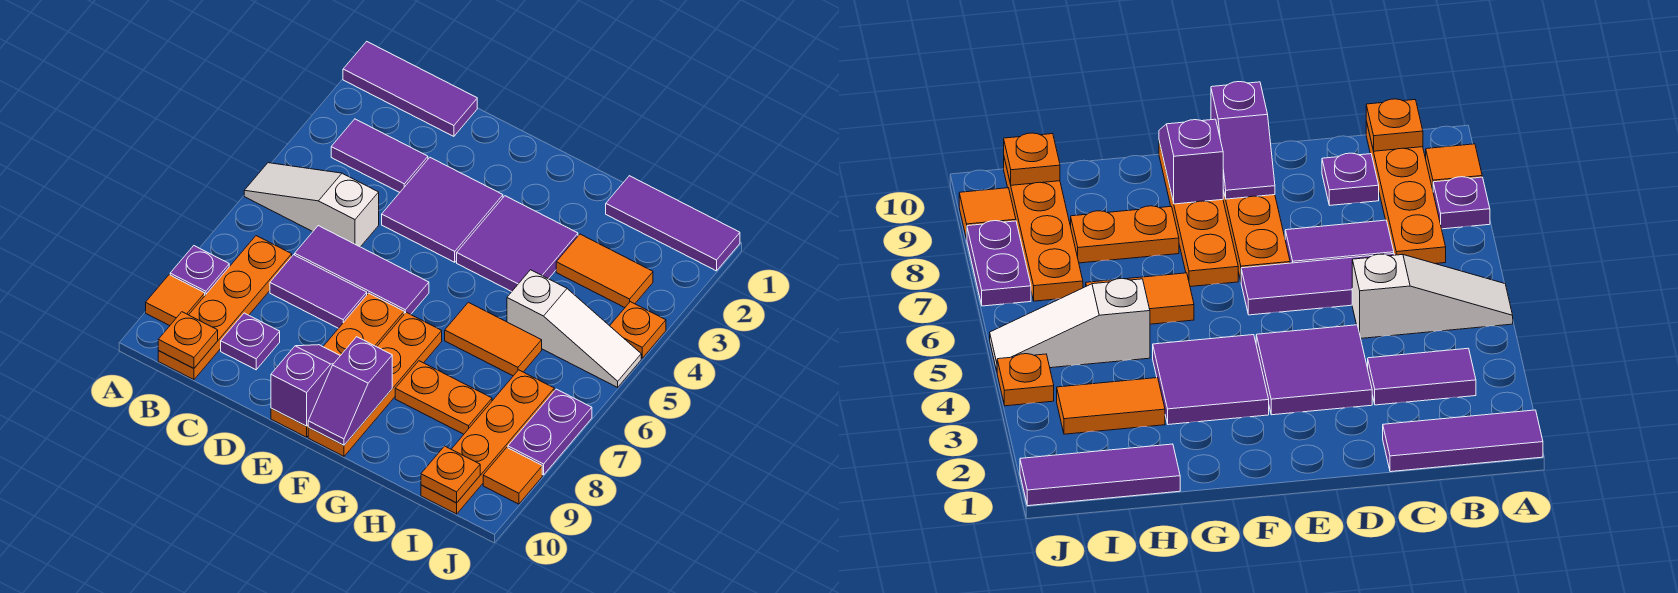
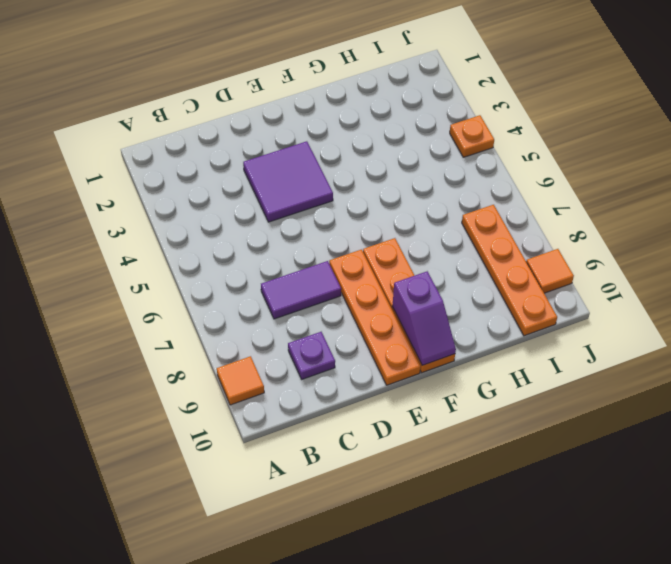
none -> purple 1x3 tile [343,42,477,136]
none -> white 1x3 slope [244,163,379,247]
none -> purple 1x1 plate [170,246,229,295]

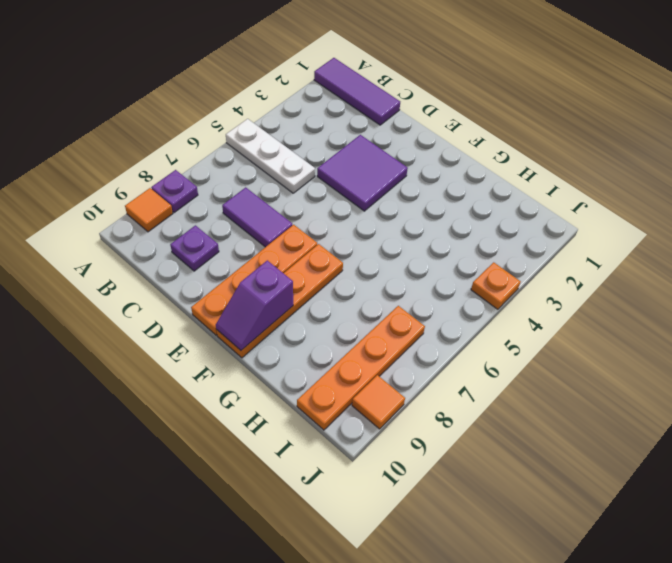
white 1x3 plate [226,119,315,193] -> white 1x3 slope [244,163,379,247]
none -> purple 1x2 tile [331,119,428,192]
none -> orange 1x4 plate [158,236,292,380]
none -> purple 1x3 tile [295,226,429,314]

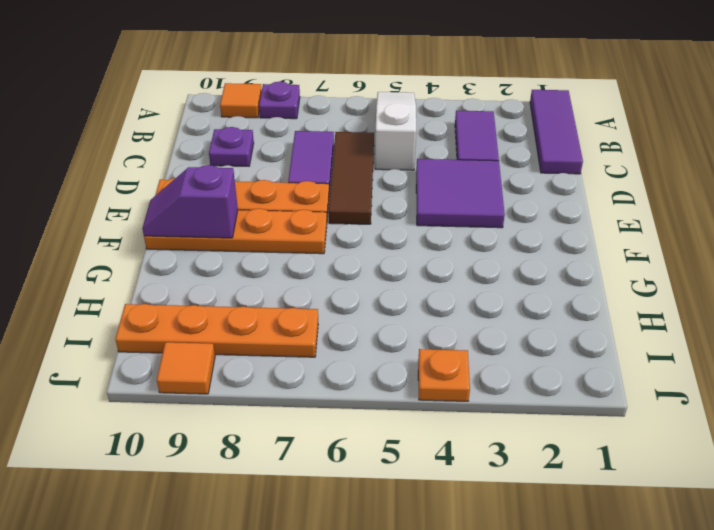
brown 1x3 tile [329,132,374,224] -> purple 1x3 tile [295,226,429,314]
none -> orange 1x4 plate [158,236,292,380]
none -> purple 2x2 tile [457,196,578,292]
none -> orange 1x2 tile [445,302,542,376]

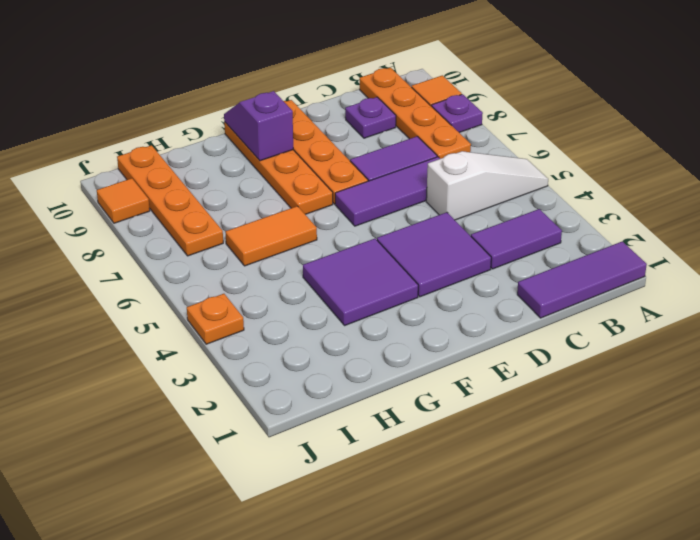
none -> orange 1x2 plate [395,361,492,434]
none -> purple 1x3 tile [606,176,740,271]
none -> orange 1x2 tile [556,234,653,308]

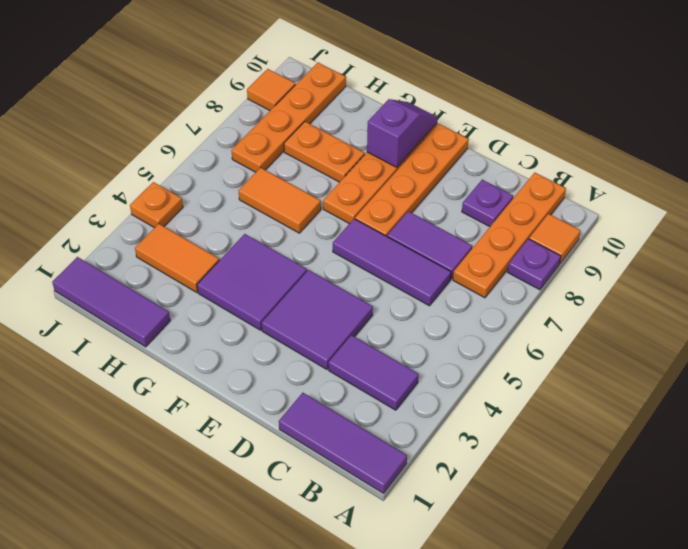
none -> white 1x3 slope [244,163,379,247]
none -> white 1x3 slope [507,270,641,387]
none -> purple 1x2 plate [508,389,592,475]

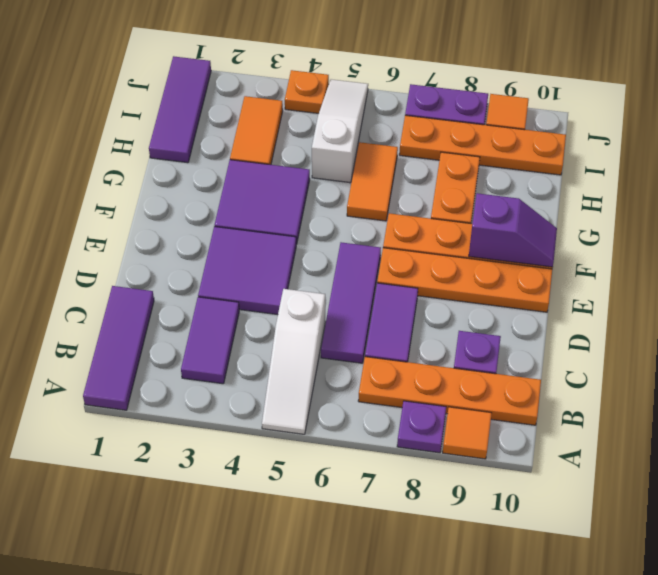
none -> orange 1x1 plate [158,312,218,368]
none -> purple 1x2 slope [271,345,340,426]
none -> orange 1x1 plate [421,446,480,503]

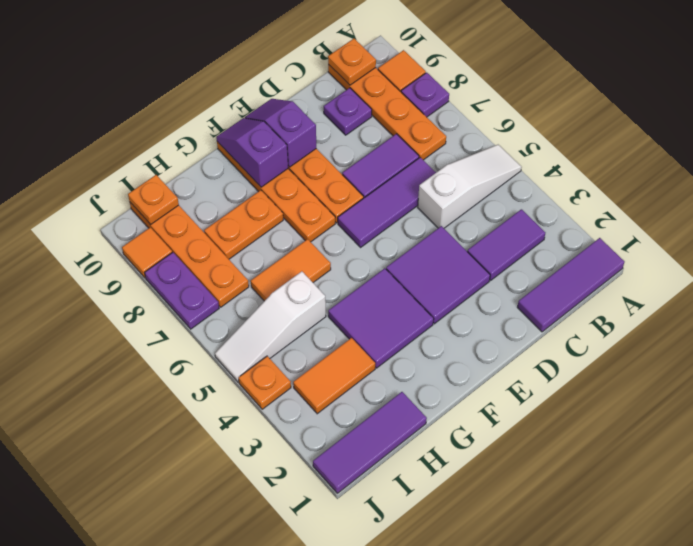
purple 1x2 slope [245,99,316,167] -> purple 1x2 slope turned to [271,345,340,426]

